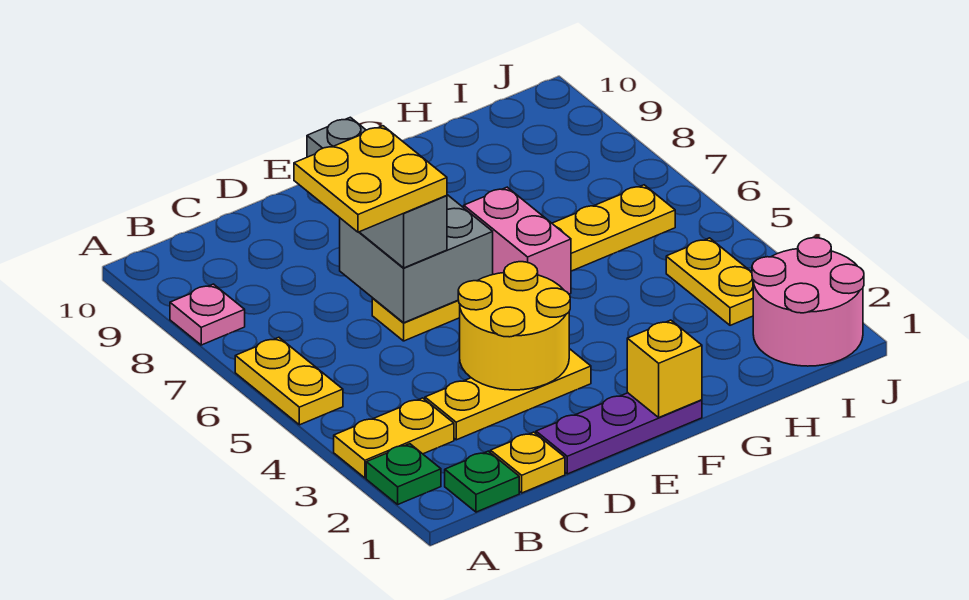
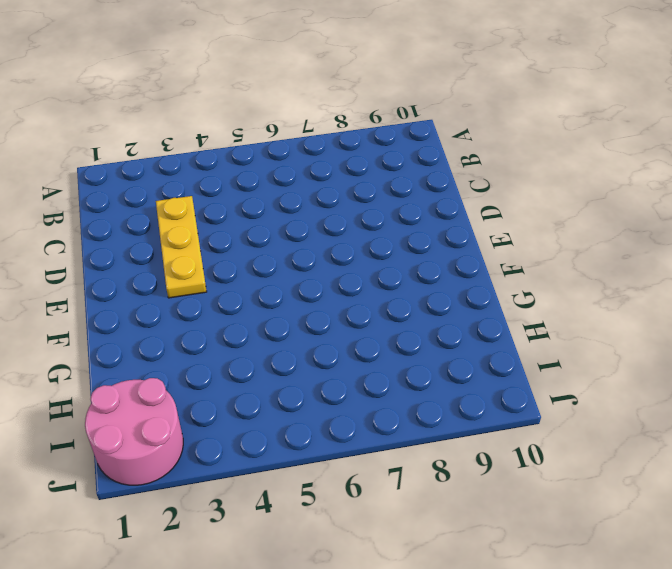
none -> green 1x1 plate [366,444,441,504]
none -> yellow 1x2 plate [334,398,454,478]
none -> yellow 1x2 plate [235,337,343,425]

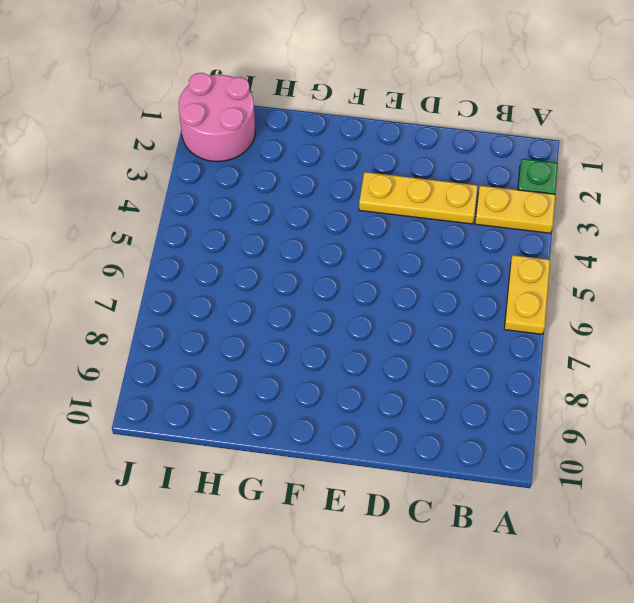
none -> pink 1x1 plate [170,284,245,345]
none -> green 1x1 plate [445,451,519,512]
none -> yellow 1x1 plate [490,432,565,493]

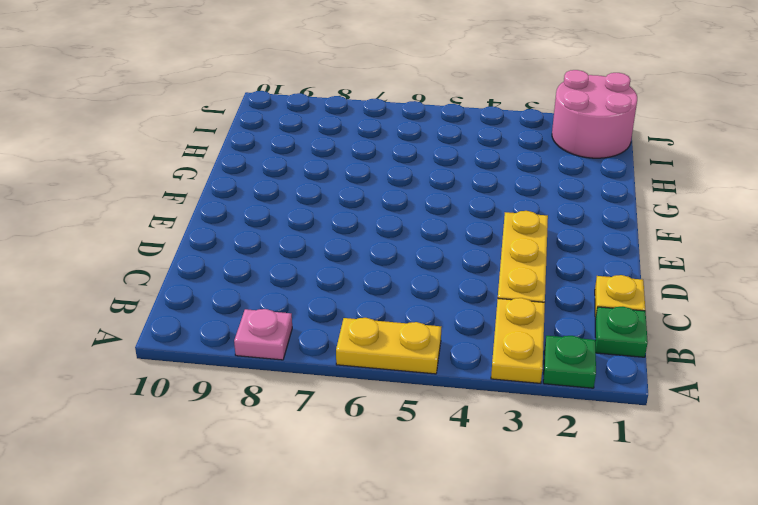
none -> purple 1x3 plate [536,393,702,474]
none -> yellow 1x6 plate [372,185,675,341]
none -> yellow 1x2 plate [666,238,753,325]

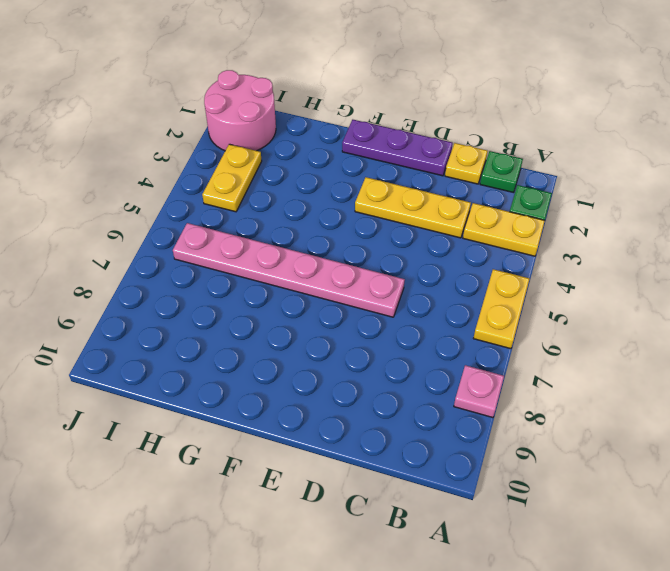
pink 1x6 plate [173,223,405,317] -> yellow 1x6 plate [372,185,675,341]
none -> yellow 2x2 round brick [458,262,570,390]
none -> grey 2x2 brick [340,195,493,323]
none -> yellow 1x1 brick [627,320,702,417]

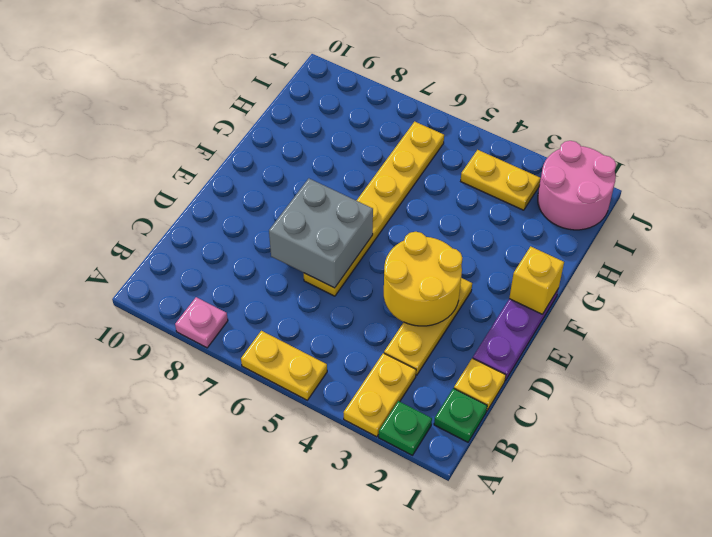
none -> pink 1x2 brick [464,187,571,294]
none -> grey 1x3 brick [307,117,447,268]
none -> yellow 2x2 plate [294,126,447,232]

